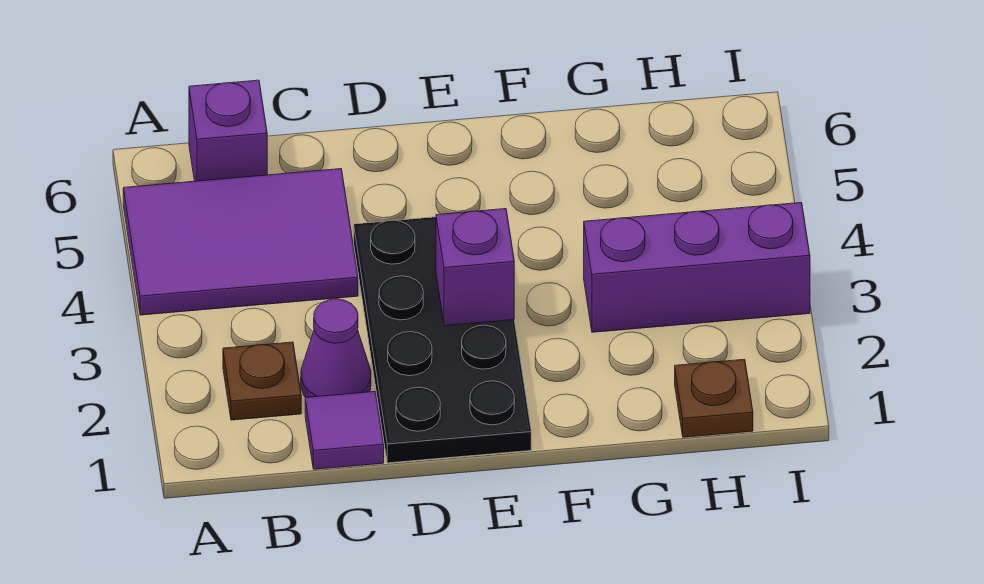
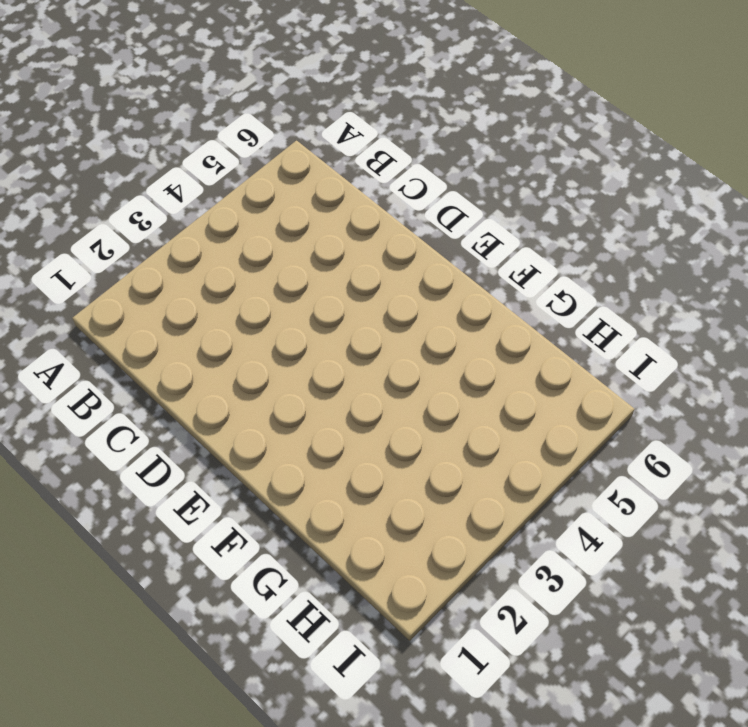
none -> purple 2x3 tile [123,169,358,315]
none -> brown 1x1 plate [223,342,301,420]

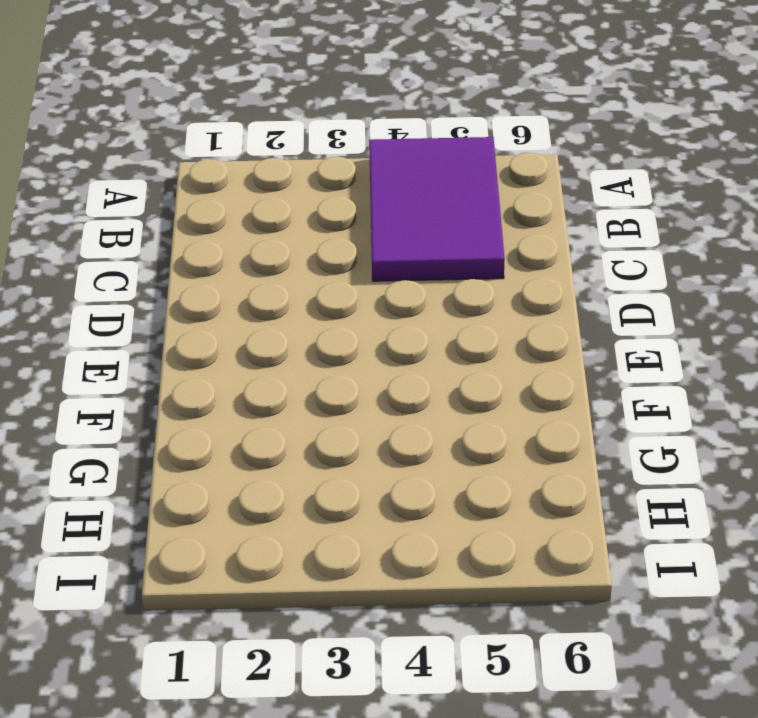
none -> brown 1x1 plate [223,342,301,420]
none -> purple 1x1 brick [189,80,267,181]

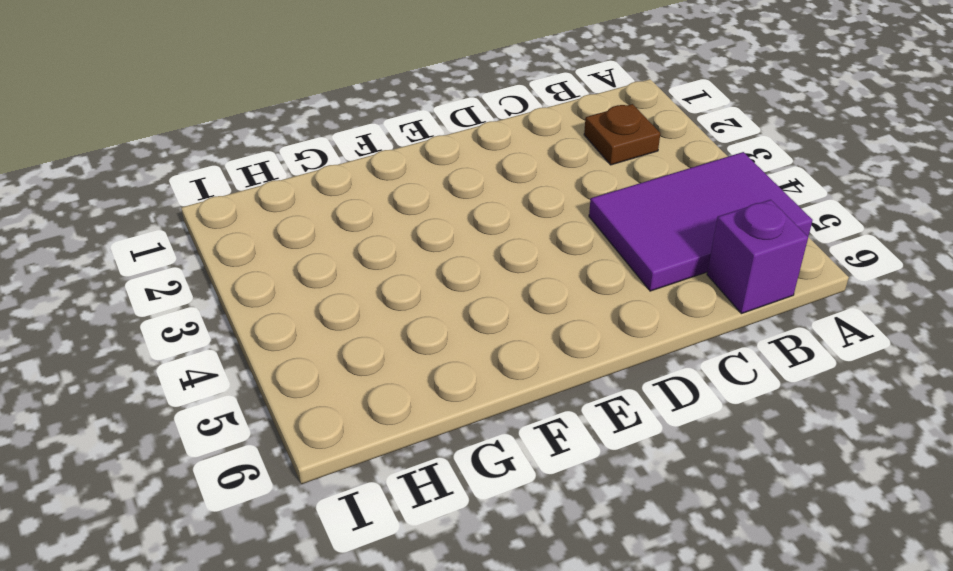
none -> purple 1x1 tile [305,391,384,469]
none -> purple 1x1 cone [301,299,371,397]

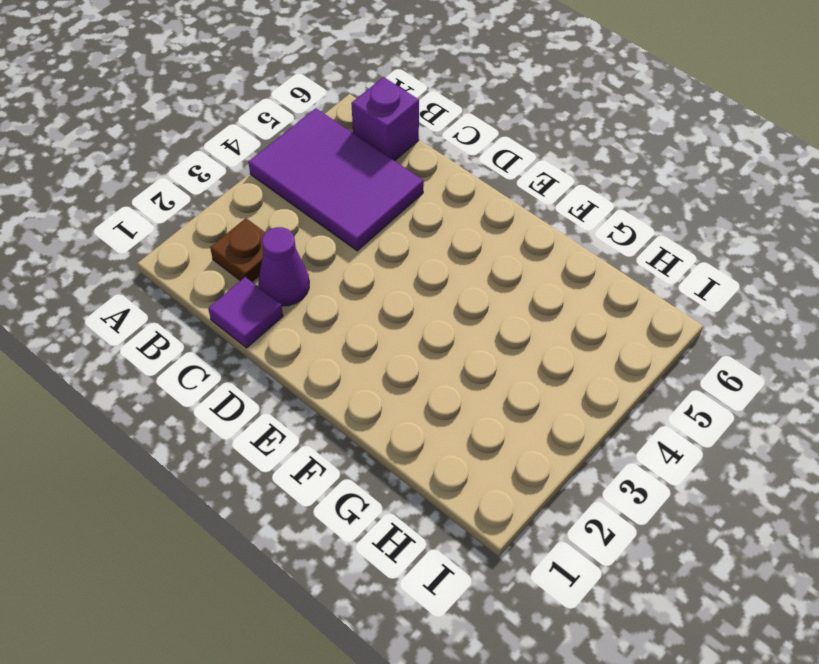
none -> black 2x4 plate [354,217,531,463]
none -> purple 1x3 brick [584,203,810,332]

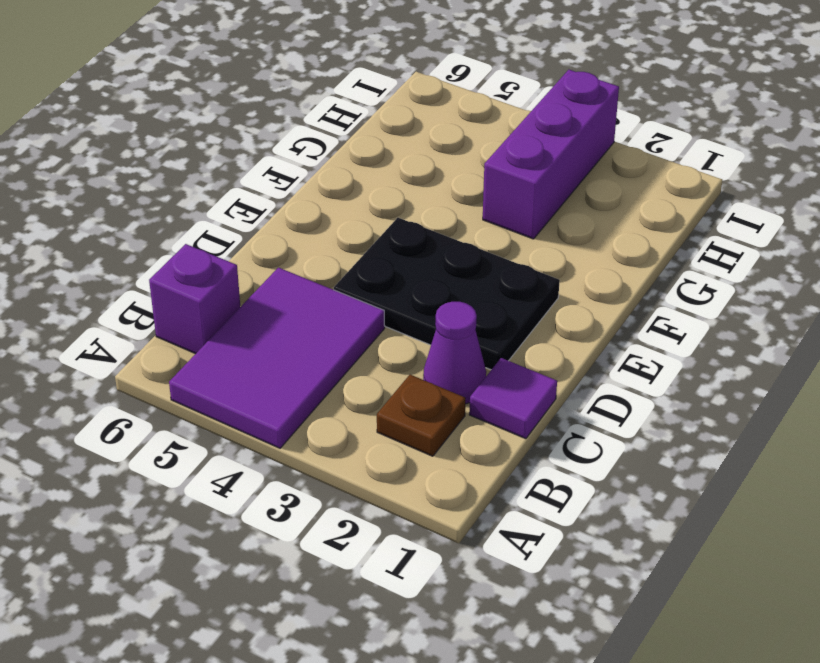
black 2x3 plate [334,218,560,370] -> black 2x4 plate [354,217,531,463]
none -> brown 1x1 plate [675,359,753,437]
none -> purple 1x1 brick [436,209,514,326]

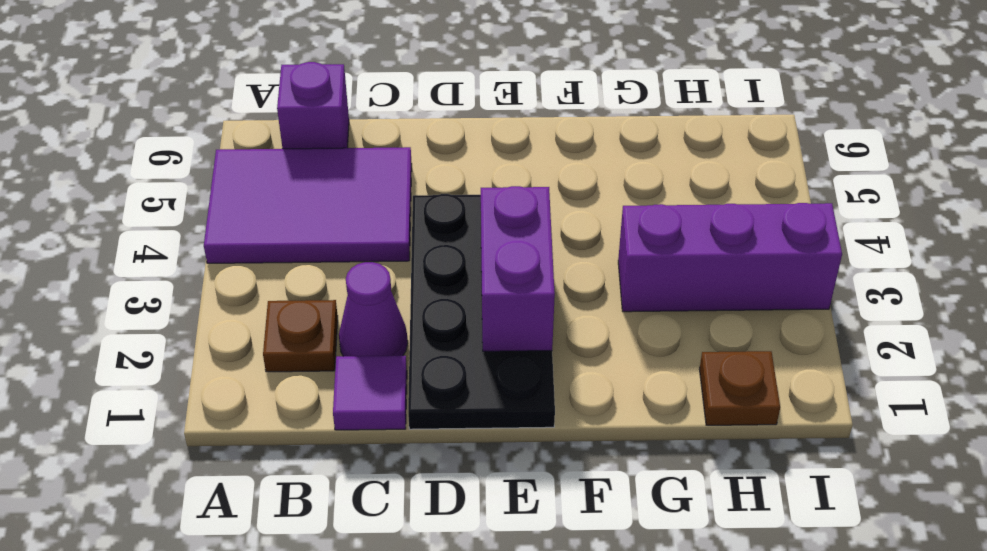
purple 1x2 brick [481,186,555,351] -> purple 1x1 brick [436,209,514,326]

